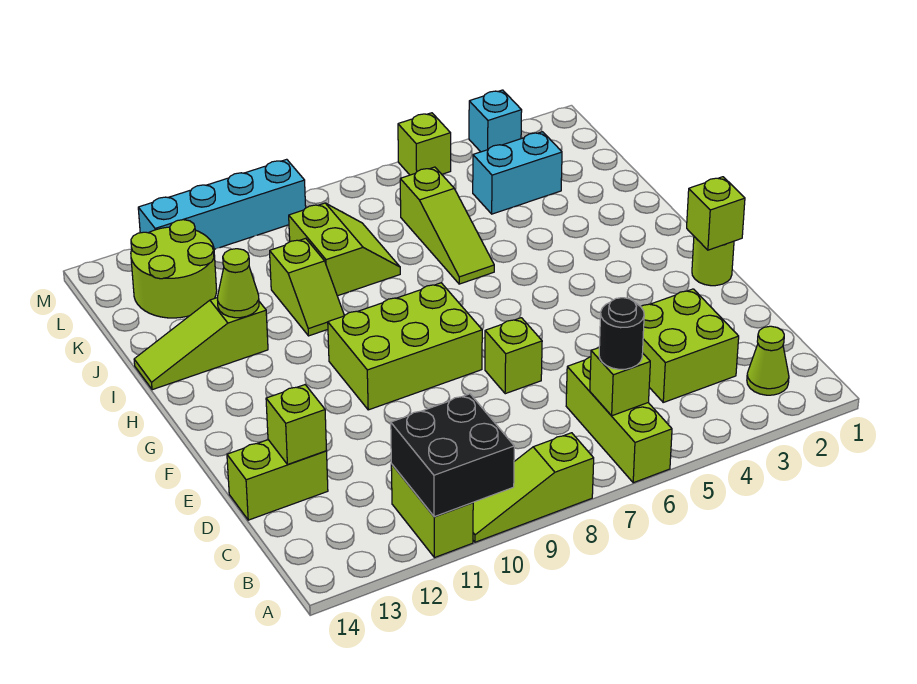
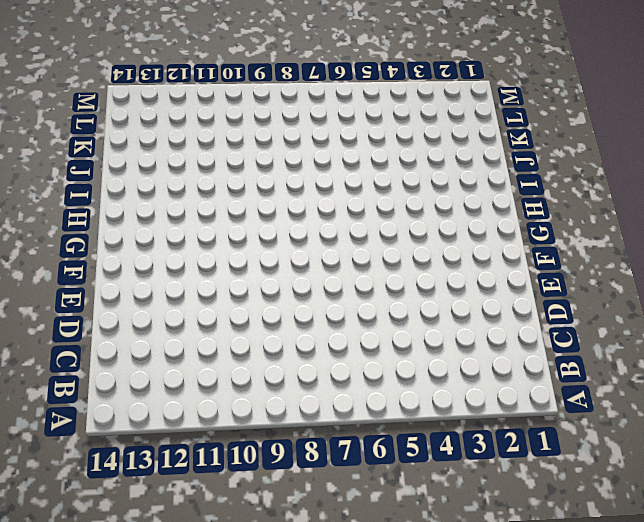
none -> lime 1x3 brick [566,357,672,483]
none -> lime 1x3 slope [473,433,594,542]
none -> lime 1x2 brick [391,464,473,558]

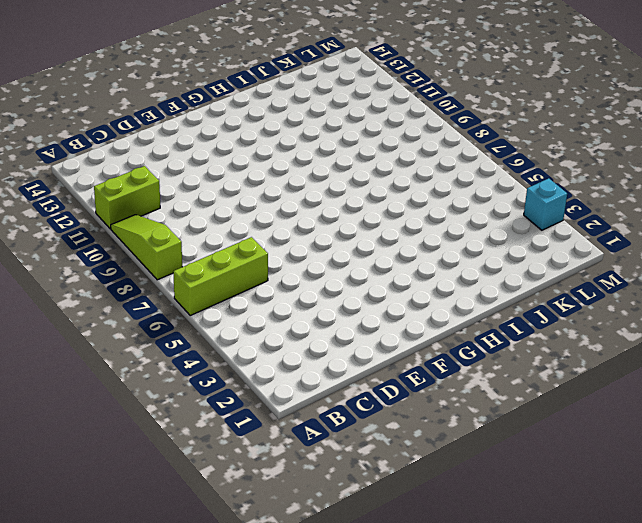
none -> lime 1x1 cone [747,326,789,395]
none -> lime 2x2 brick [641,289,739,402]
none -> lime 1x2 brick [227,440,328,520]

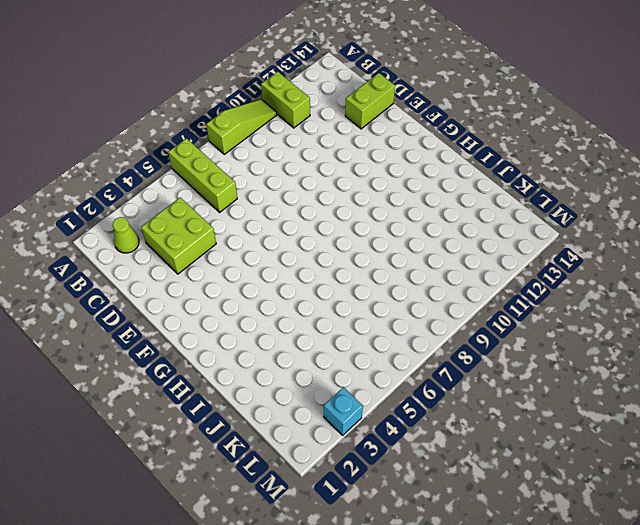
none -> lime 1x1 brick [485,318,542,394]
none -> lime 1x1 round brick [692,237,734,286]
none -> lime 2x3 brick [328,283,482,410]

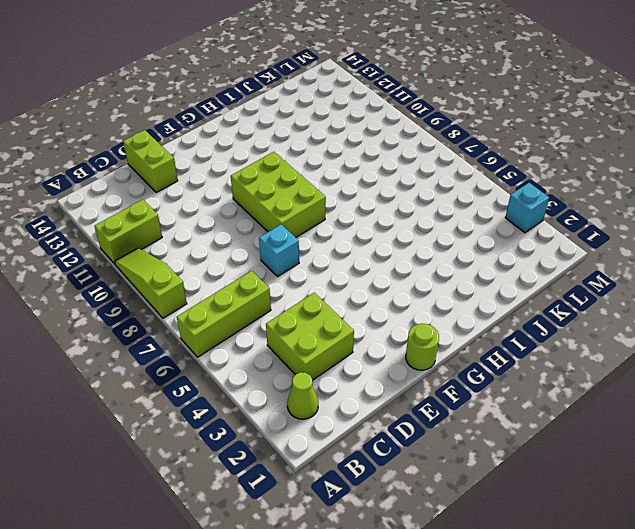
cyan 1x1 brick [259,224,299,276] -> lime 1x1 brick [485,318,542,394]
none -> lime 1x3 slope [400,167,494,284]
none -> lime 1x2 slope [270,238,344,336]
none -> lime 1x3 slope [134,298,268,390]

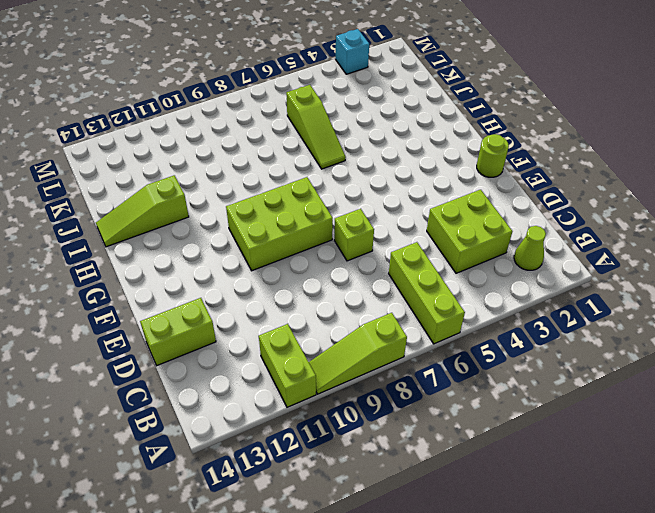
none -> lime 1x2 slope [270,238,344,336]
none -> lime 2x2 slope [289,203,400,296]
none -> cyan 1x2 brick [473,132,562,214]

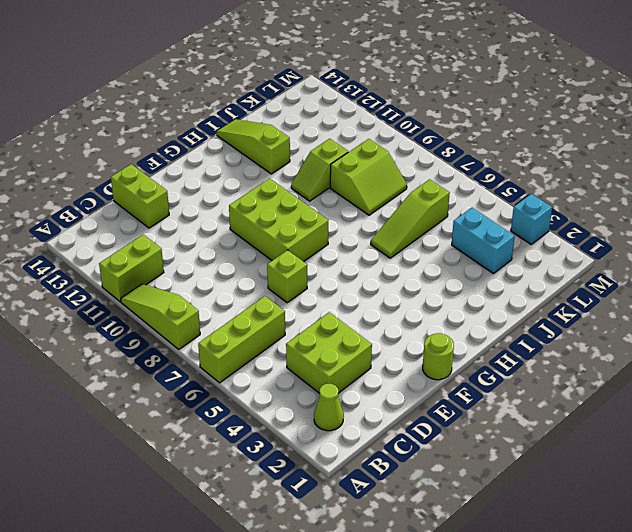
none -> lime 2x2 round brick [131,220,217,318]
none -> lime 1x1 brick [398,113,451,175]
none -> cyan 1x4 brick [138,159,306,249]

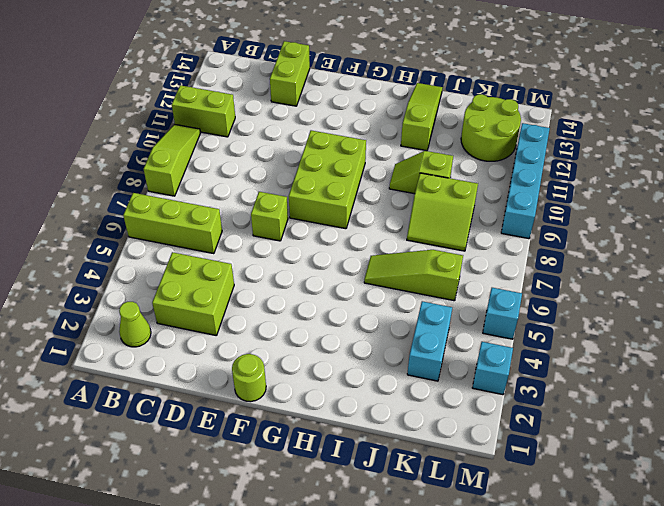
cyan 1x1 brick [483,288,522,339] -> lime 1x1 brick [398,113,451,175]
none -> black 2x2 brick [391,394,514,517]
none -> lime 1x1 brick [590,348,650,416]
none -> lime 1x1 brick [266,385,327,465]

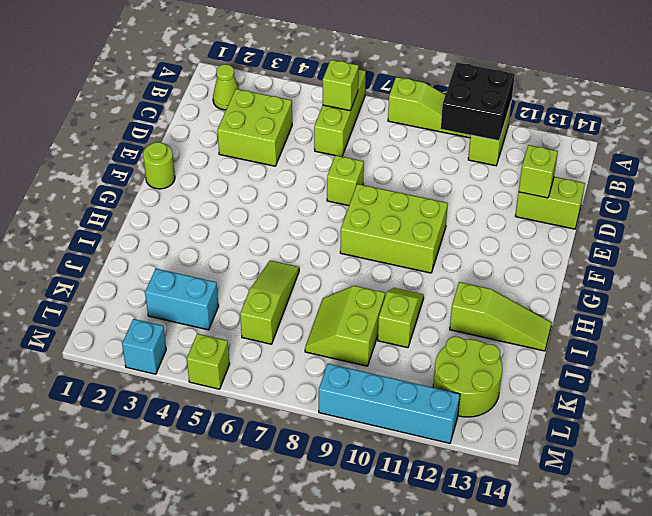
none -> lime 1x1 brick [687,177,745,250]
none -> lime 1x1 cone [218,249,259,318]
none -> black 1x1 round brick [599,298,644,369]

